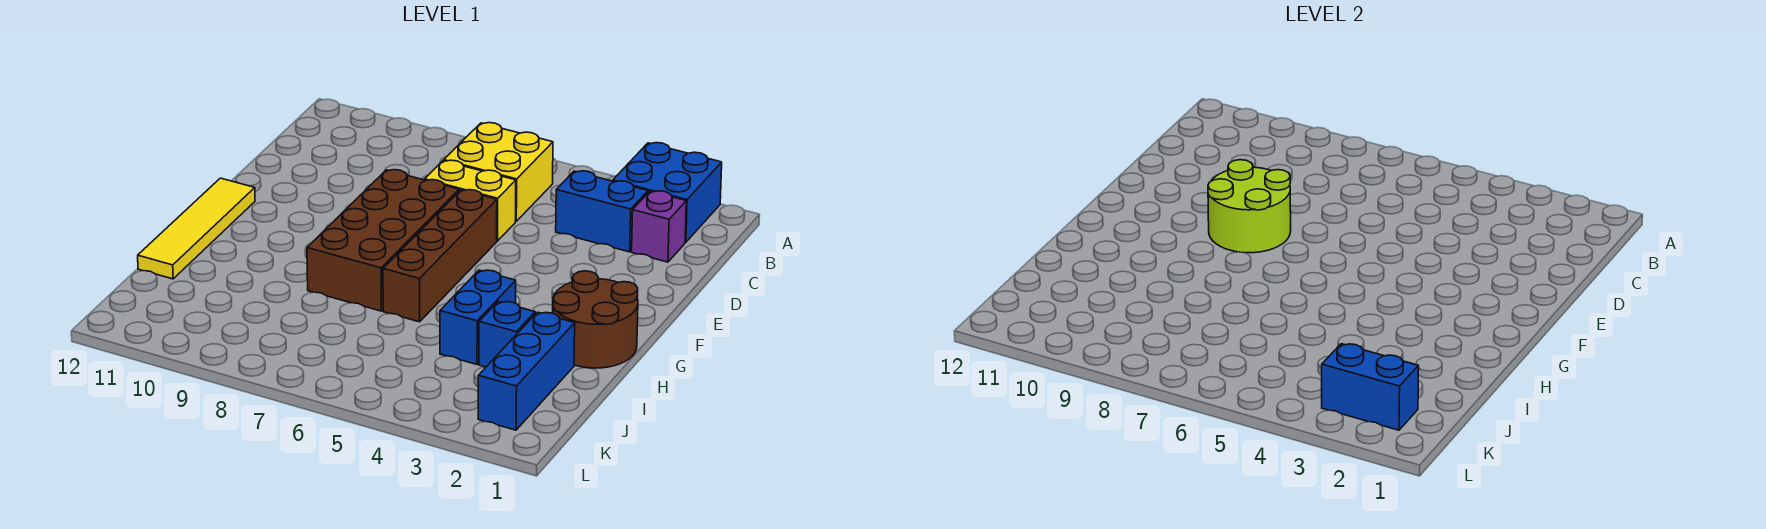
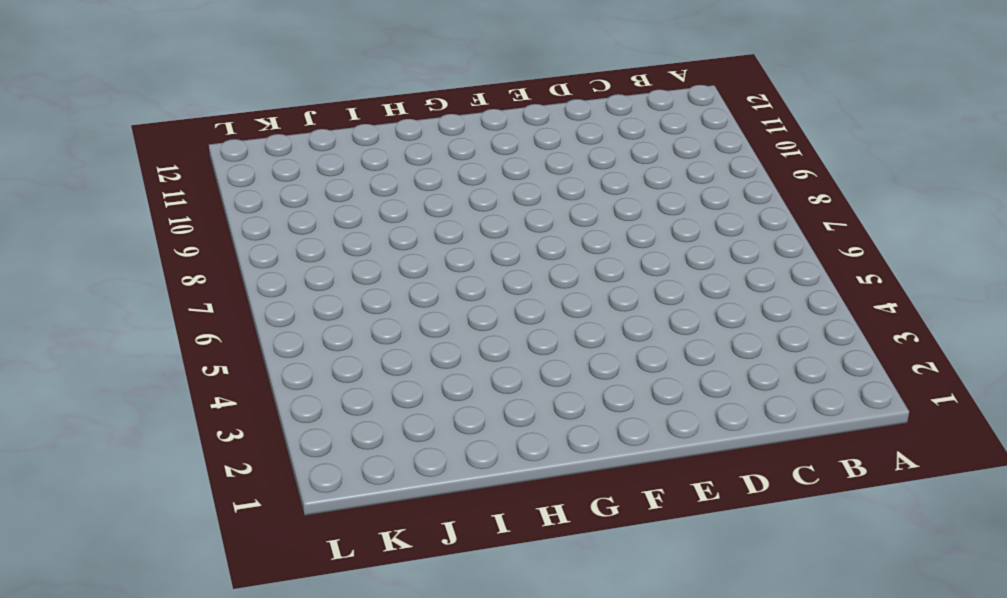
none -> blue 2x2 brick [613,143,722,242]
none -> yellow 2x2 brick [444,123,553,221]
none -> purple 1x1 brick [632,191,686,262]

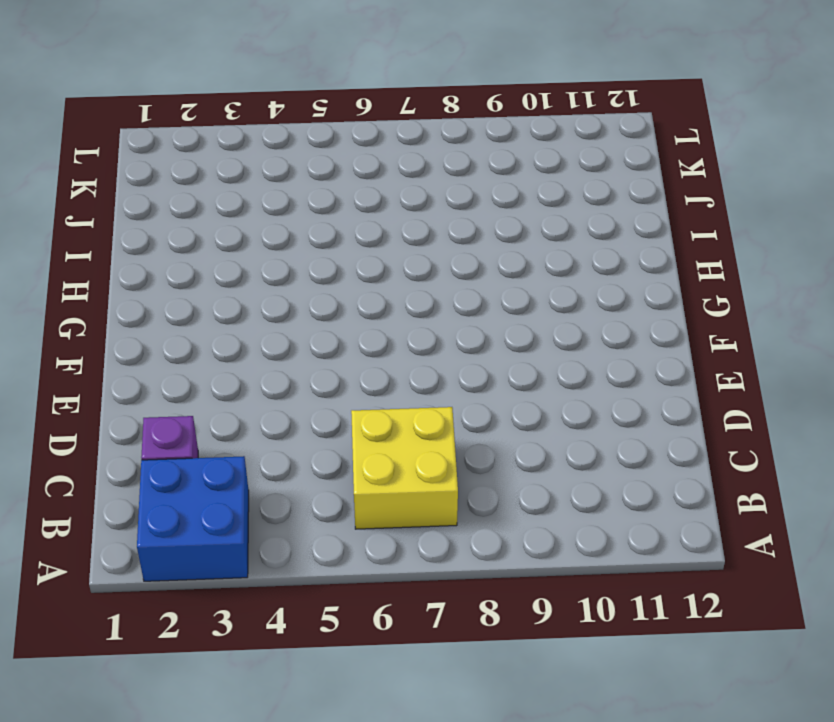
none -> blue 1x2 brick [556,171,648,252]
none -> yellow 1x2 brick [424,160,516,241]
none -> brown 1x4 brick [383,190,497,322]

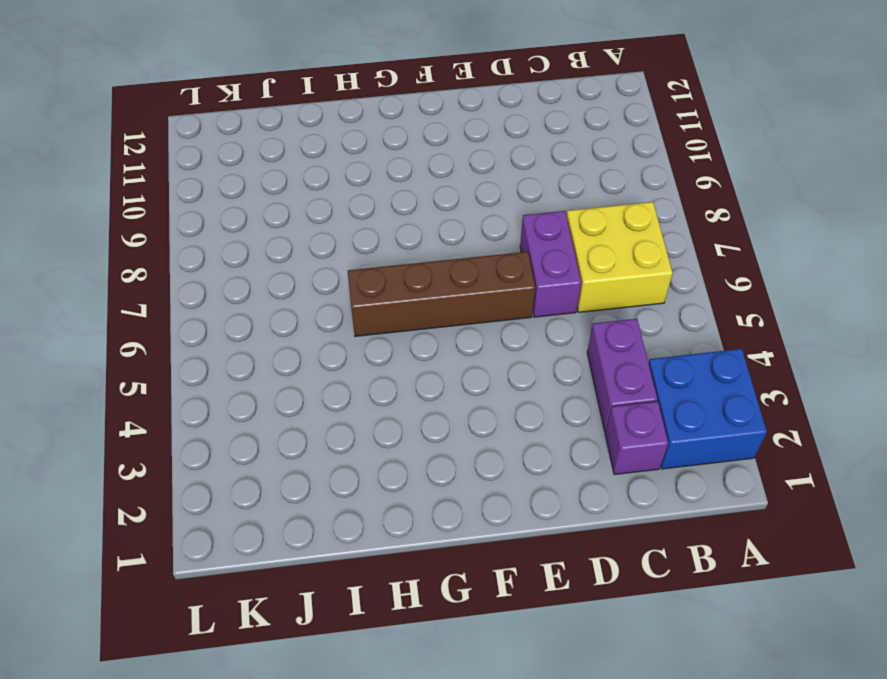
purple 1x2 brick [587,319,657,432] -> blue 1x2 brick [556,171,648,252]
purple 1x2 brick [520,211,581,317] -> yellow 1x2 brick [424,160,516,241]
none -> brown 2x4 brick [307,170,459,311]
none -> yellow 1x4 tile [138,178,255,279]
none -> brown 2x2 round brick [553,271,638,368]

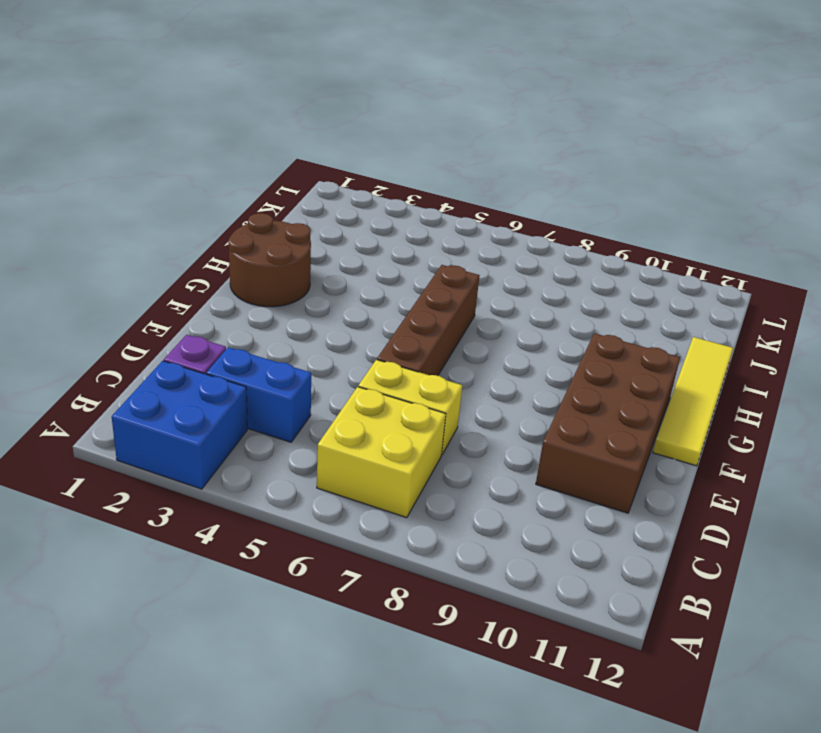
brown 2x4 brick [536,333,680,513] -> brown 2x4 brick moved to [307,170,459,311]
none -> blue 1x2 brick [440,270,516,364]
none -> blue 1x3 brick [478,312,575,430]
none -> blue 1x1 brick [479,302,535,367]

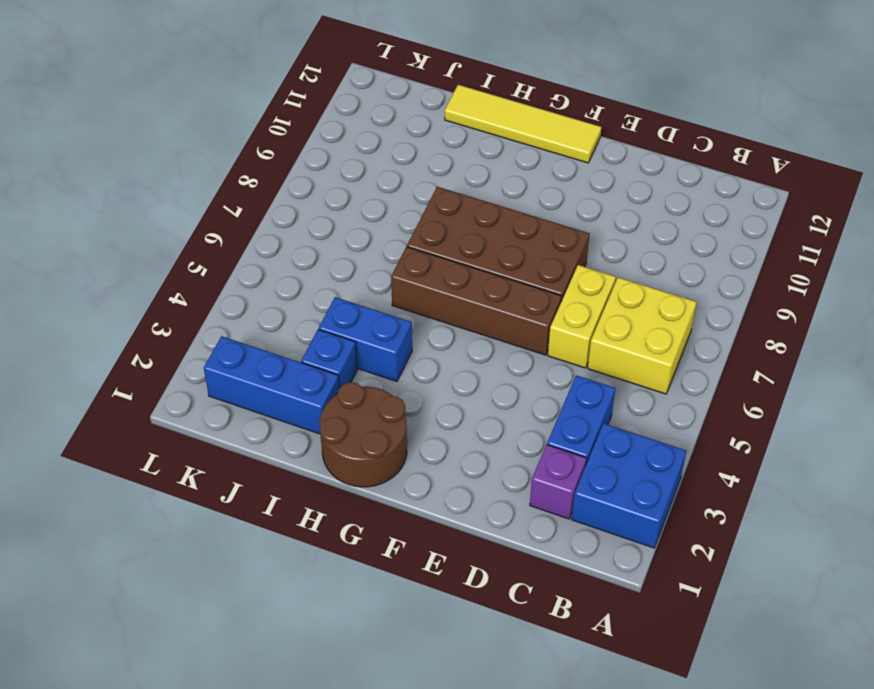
none -> lime 2x2 round brick [1208,160,1291,253]
none -> blue 1x2 brick [1322,344,1419,430]

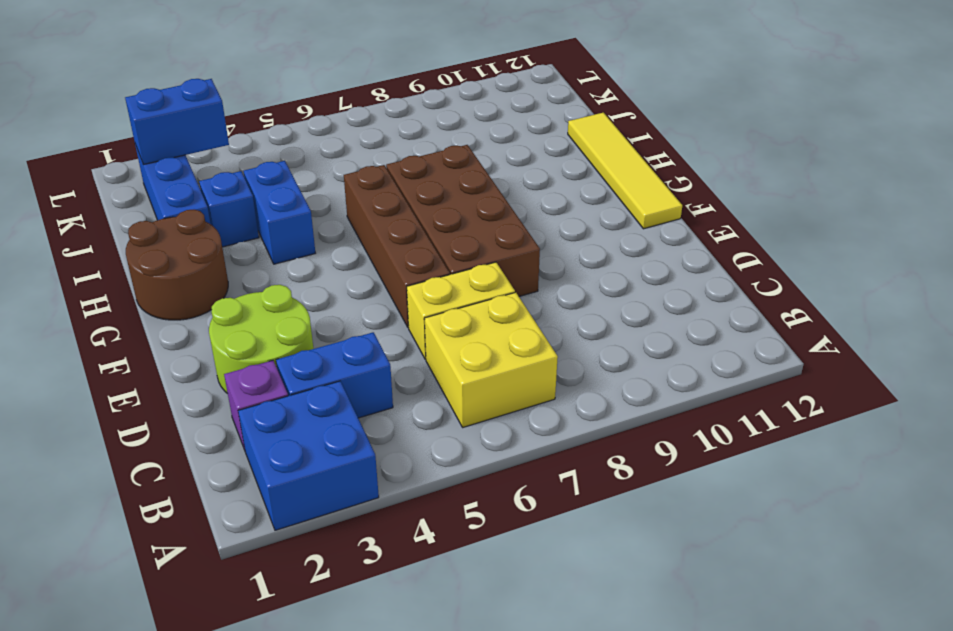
lime 2x2 round brick [209,285,313,394] -> lime 2x2 round brick moved to [1208,160,1291,253]

